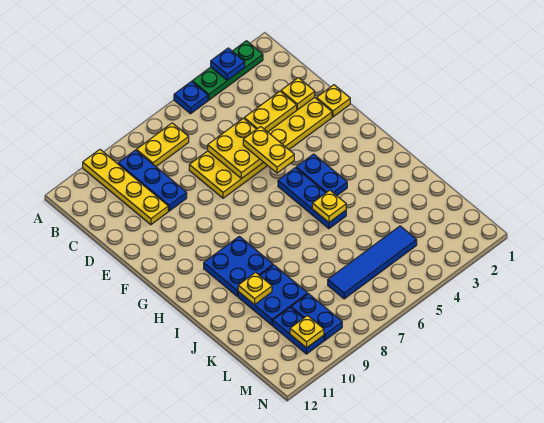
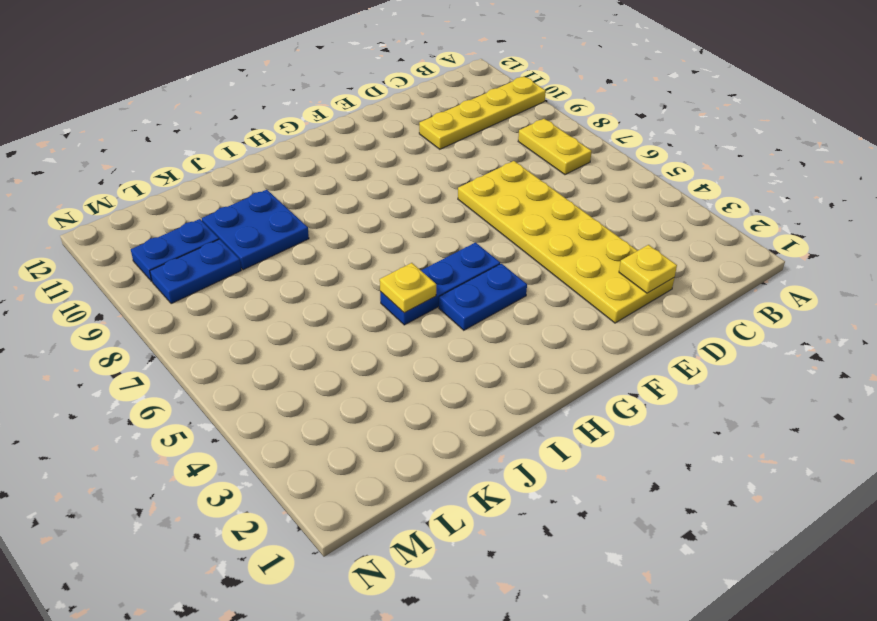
none -> green 1x3 plate [192,41,263,100]
none -> blue 1x1 plate [174,82,208,114]
none -> blue 1x3 plate [118,150,187,211]

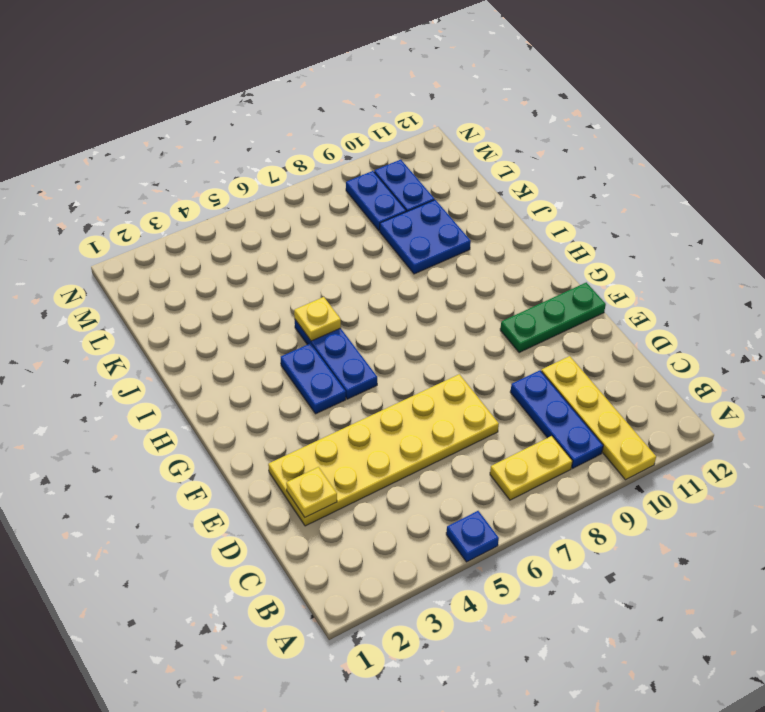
green 1x3 plate [500,282,606,353] -> green 1x3 plate moved to [192,41,263,100]
none -> yellow 1x1 plate [317,85,350,117]
none -> blue 2x2 plate [204,236,273,296]
none -> blue 1x4 tile [328,226,417,299]

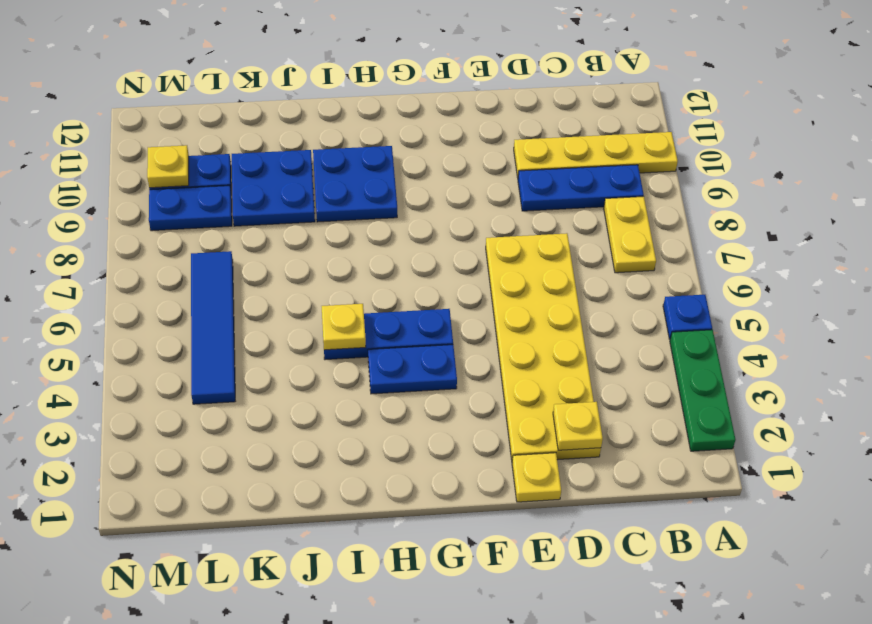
none -> blue 1x1 plate [211,48,245,80]
none -> yellow 1x2 plate [244,91,297,132]
none -> yellow 2x2 plate [208,118,263,179]

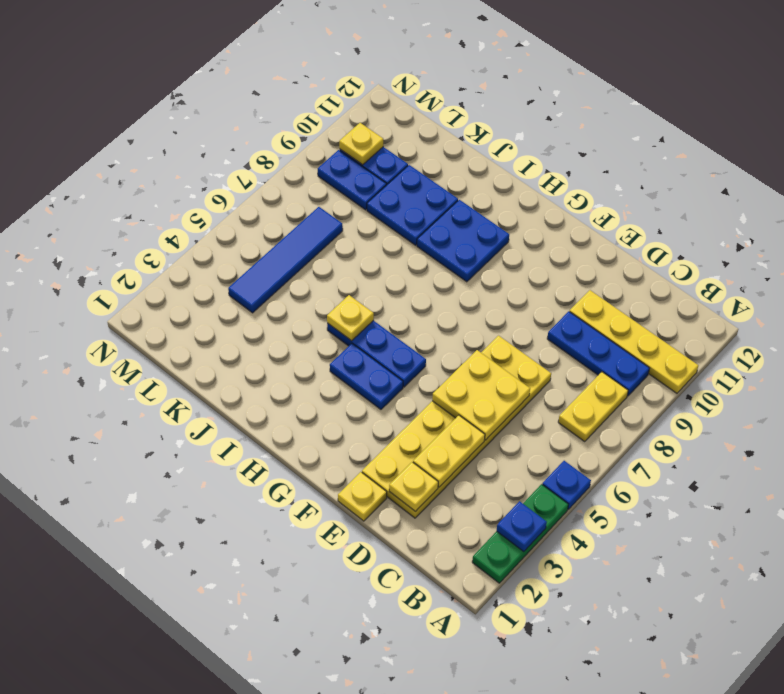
none -> yellow 1x1 plate [238,272,272,305]
none -> yellow 1x2 plate [243,126,294,173]

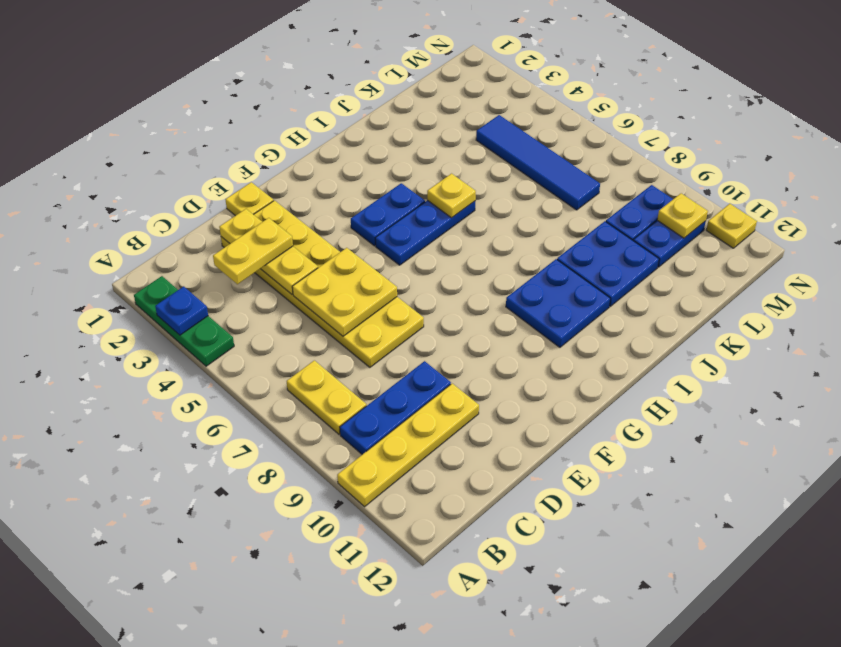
yellow 1x2 plate [213,218,293,284] -> yellow 1x2 plate moved to [243,126,294,173]
yellow 1x1 plate [706,204,757,248] -> yellow 1x1 plate moved to [238,272,272,305]
none -> blue 1x1 plate [174,82,208,114]

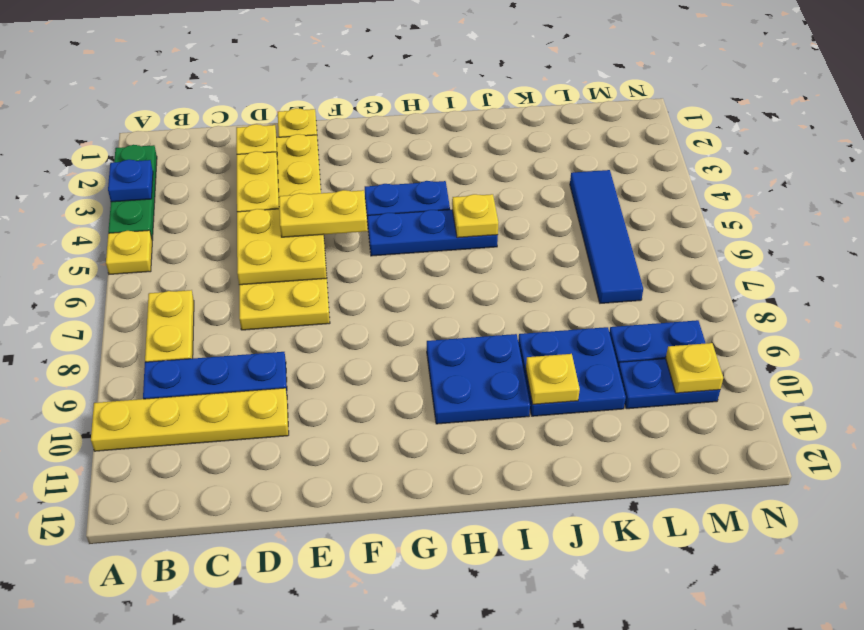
yellow 1x1 plate [106,230,152,274] -> blue 1x1 plate [174,82,208,114]

